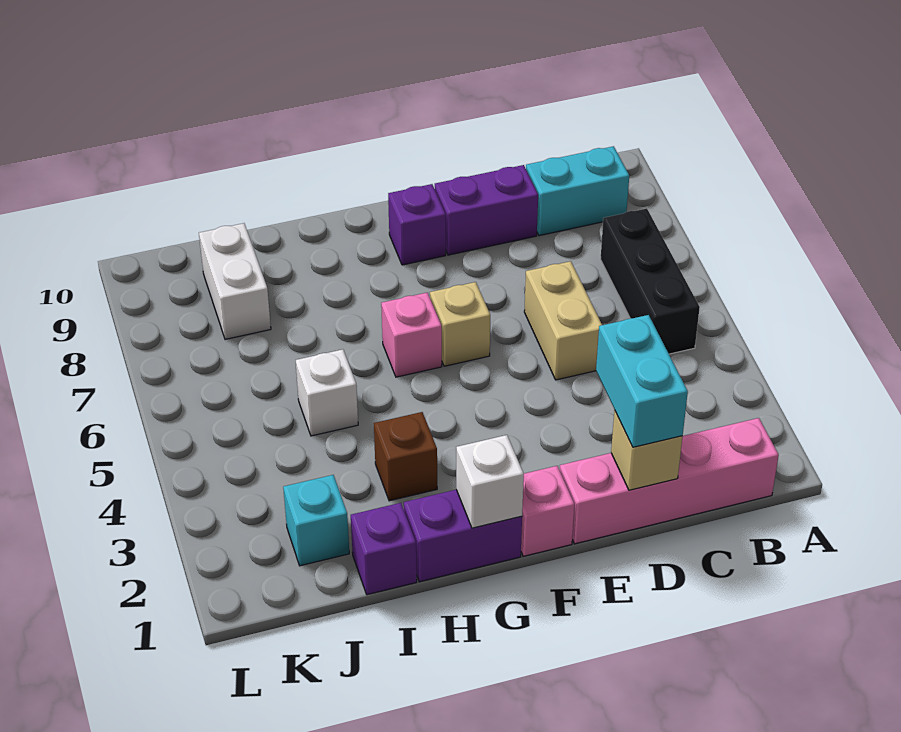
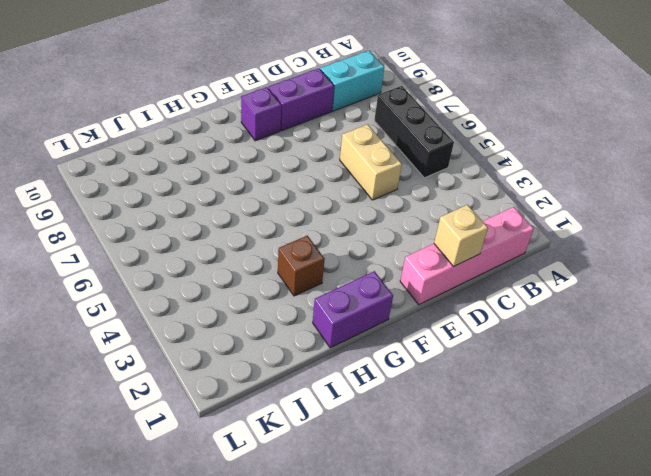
none -> pink 1x1 brick [521,466,574,556]
none -> tan 1x1 brick [430,282,490,366]
none -> pink 1x1 brick [381,293,442,377]

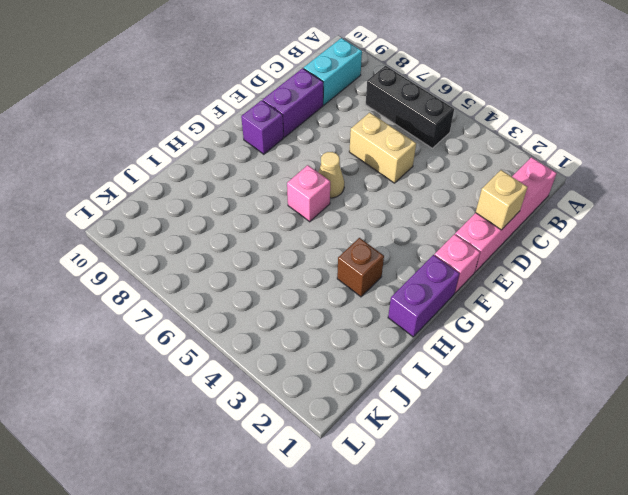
tan 1x1 cone [318,152,344,198] -> tan 1x1 brick [430,282,490,366]
none -> purple 1x1 brick [351,503,417,595]
none -> white 1x1 brick [296,349,358,436]
none -> cyan 1x1 brick [283,475,349,566]

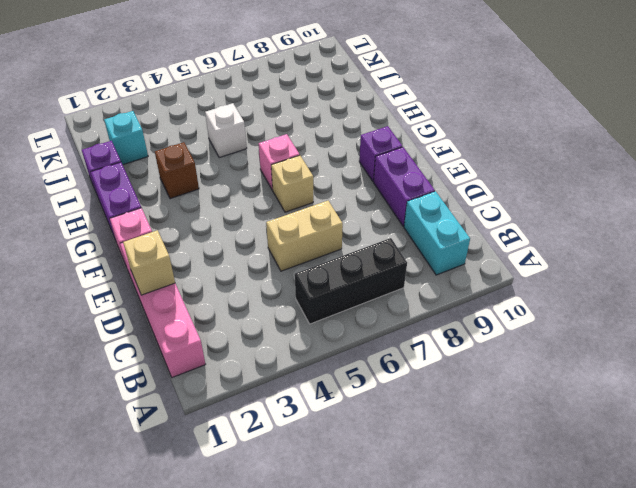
none -> white 1x2 brick [199,223,271,339]
none -> white 1x1 brick [456,435,524,528]
none -> cyan 1x2 brick [596,315,688,447]

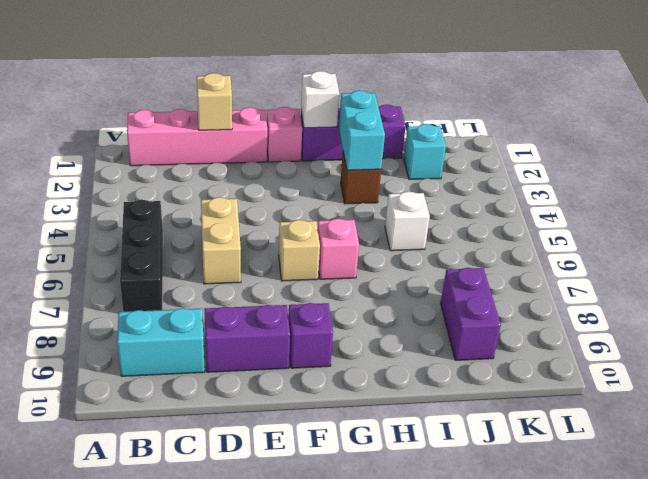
cyan 1x2 brick [339,90,385,170] -> cyan 1x2 brick moved to [596,315,688,447]
purple 1x2 brick [441,268,501,360] -> white 1x2 brick [199,223,271,339]

